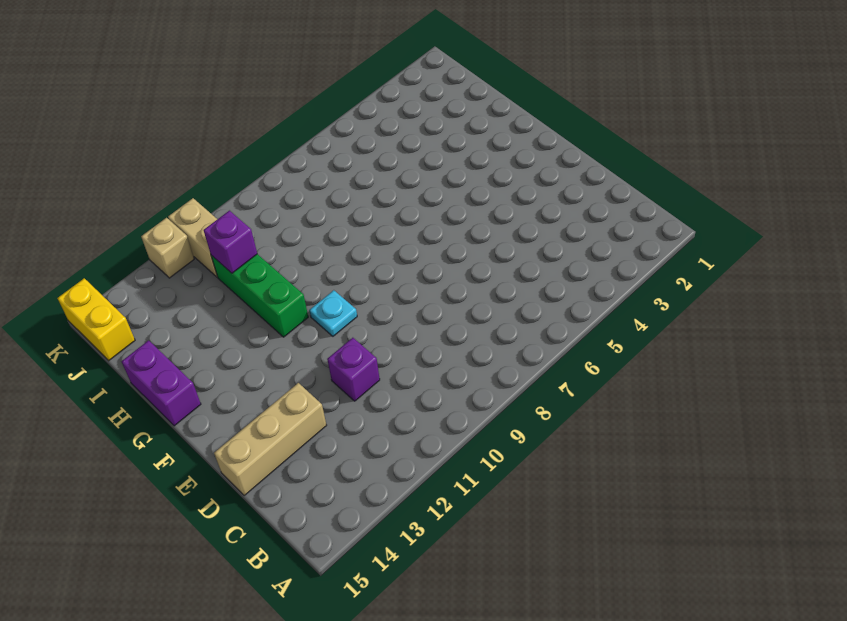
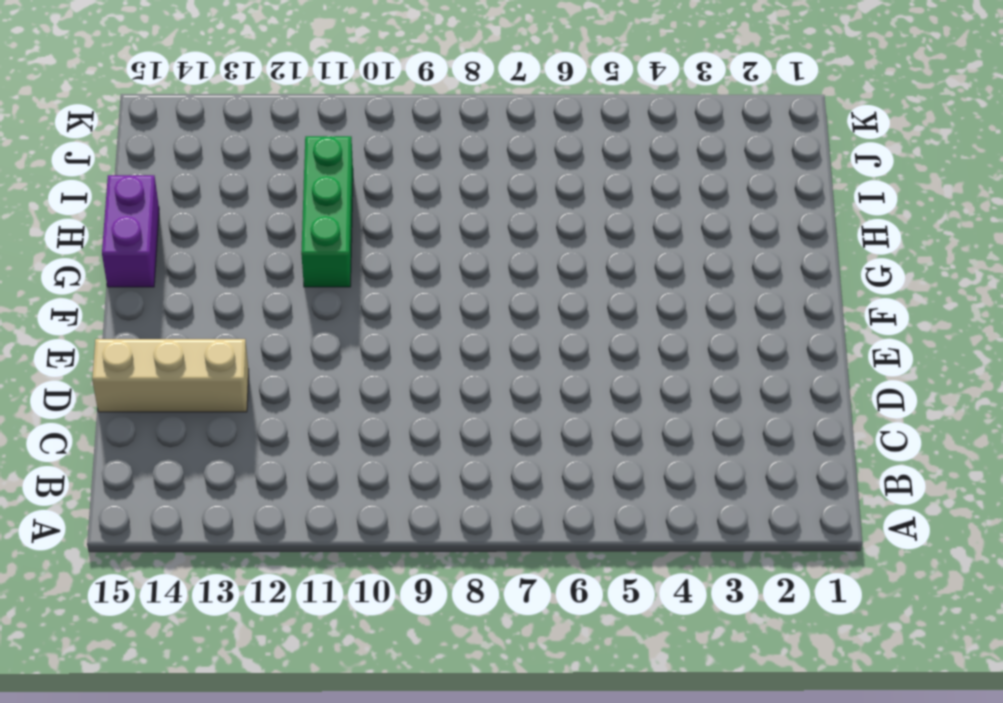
none -> purple 1x1 brick [327,338,380,401]
none -> cyan 1x1 plate [309,290,357,336]

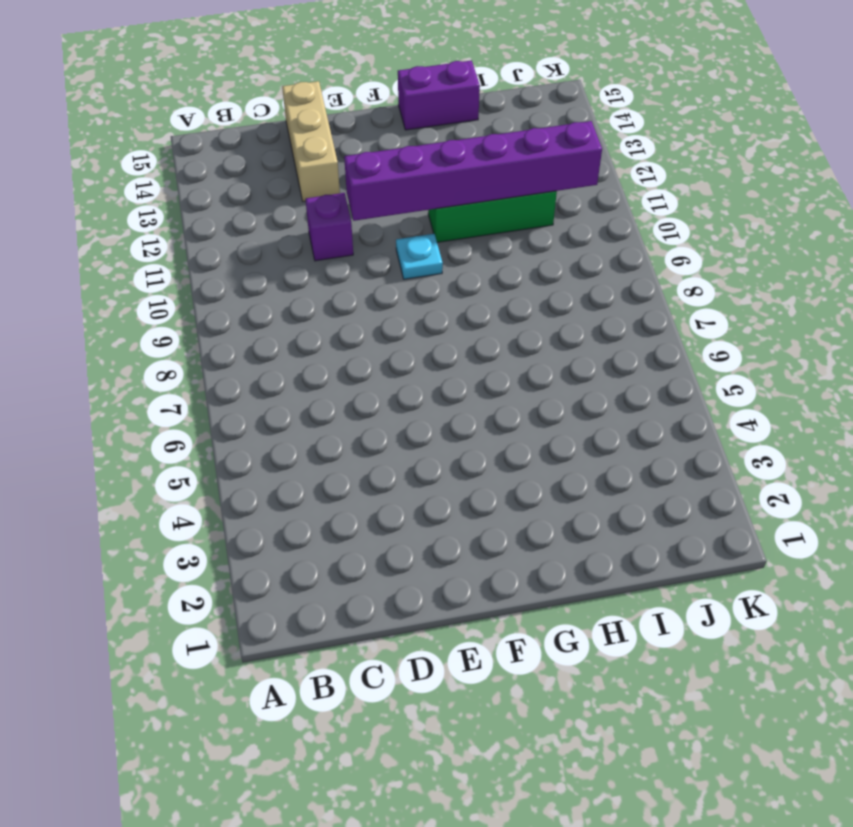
purple 1x6 brick [344,121,602,221] -> purple 1x1 brick [204,211,257,273]
none -> tan 1x2 brick [168,198,217,277]
none -> yellow 1x2 brick [58,278,135,361]

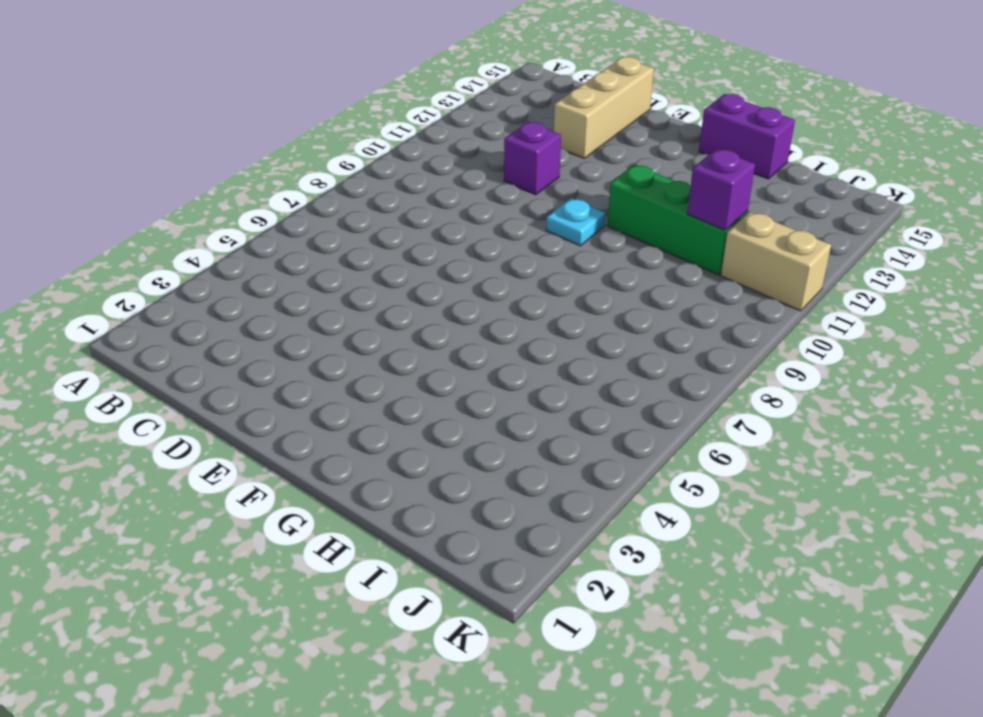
none -> yellow 1x2 brick [58,278,135,361]
none -> tan 1x1 brick [141,218,194,278]

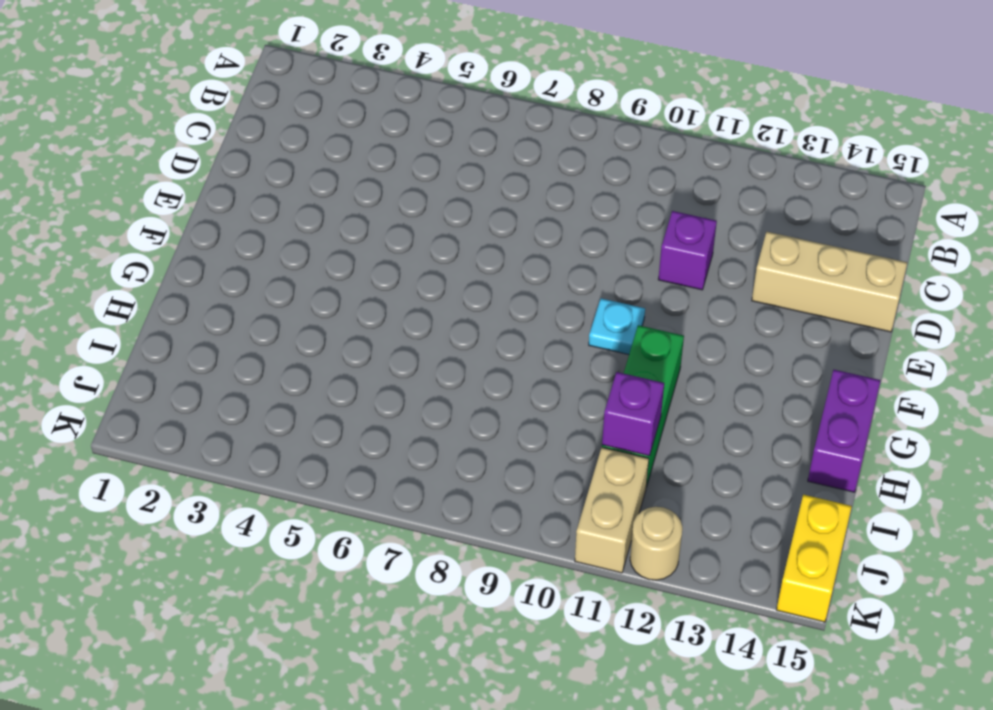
tan 1x1 round brick [630,507,682,580] -> tan 1x1 brick [141,218,194,278]

